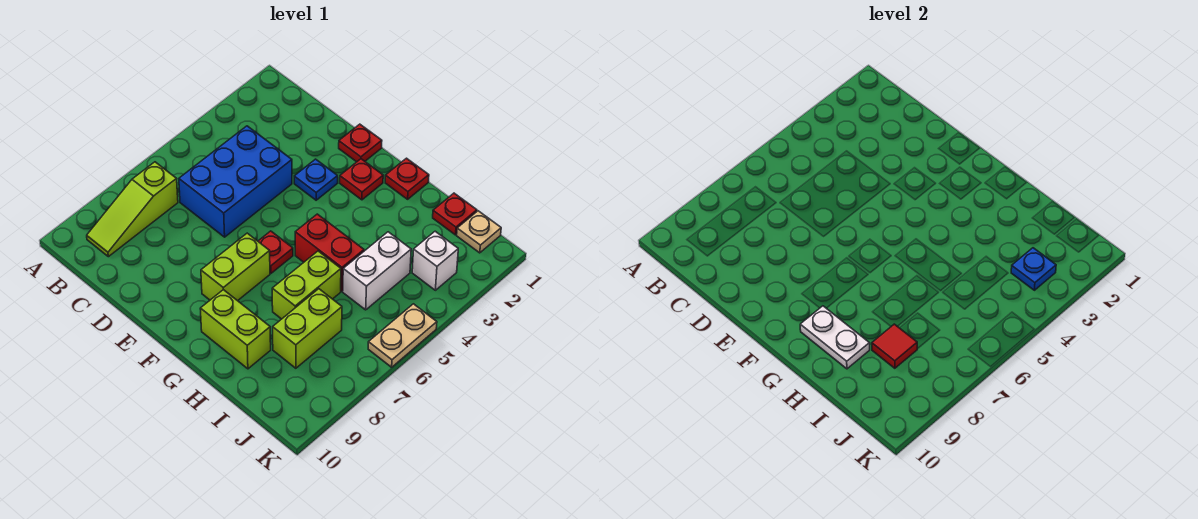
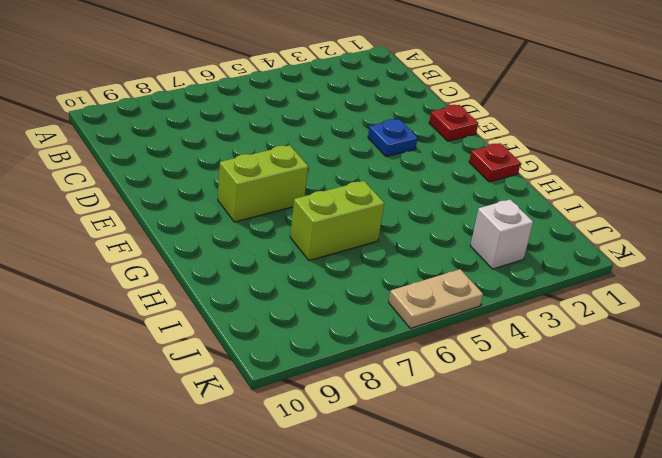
none -> lime 1x3 slope [87,162,178,257]
none -> blue 2x3 brick [179,126,292,237]
none -> red 1x1 plate [340,159,383,200]

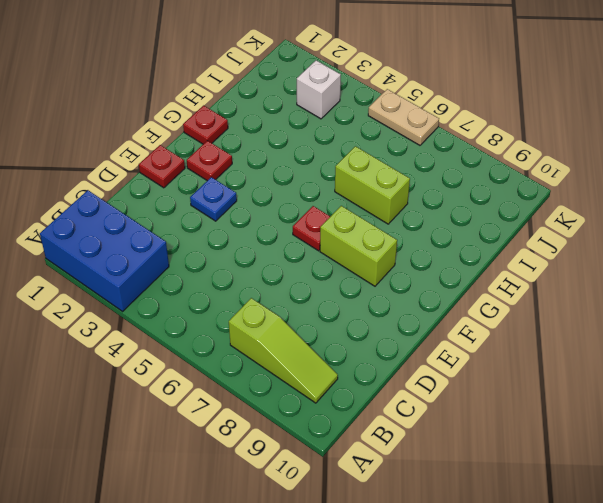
blue 2x3 brick [40,190,169,311] -> blue 2x3 brick moved to [179,126,292,237]
none -> red 1x2 brick [295,214,364,291]
none -> lime 1x2 brick [200,290,271,369]
none -> red 1x1 plate [433,193,477,235]

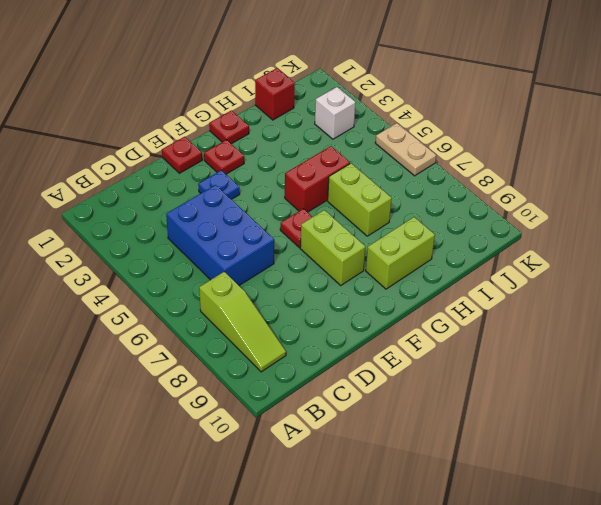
red 1x1 brick [255,68,295,120] -> red 1x1 plate [433,193,477,235]
none -> white 1x2 brick [343,232,411,310]
none -> lime 1x2 brick [273,289,342,368]
none -> tan 1x1 plate [457,211,501,253]

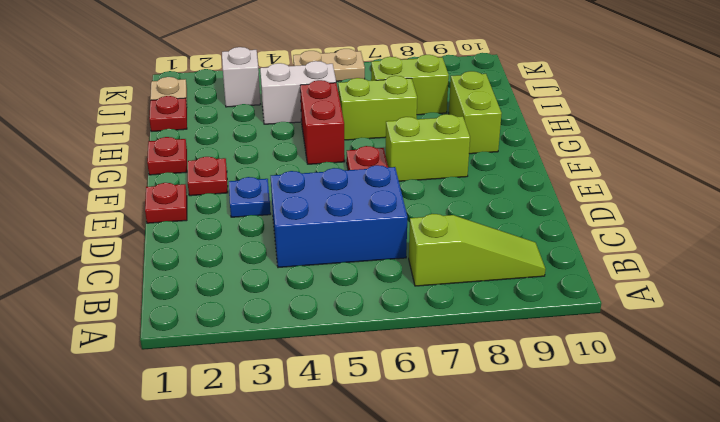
none -> white 1x2 plate [800,306,870,369]
none -> red 1x1 tile [872,324,917,368]
none -> blue 1x1 plate [1011,248,1056,290]

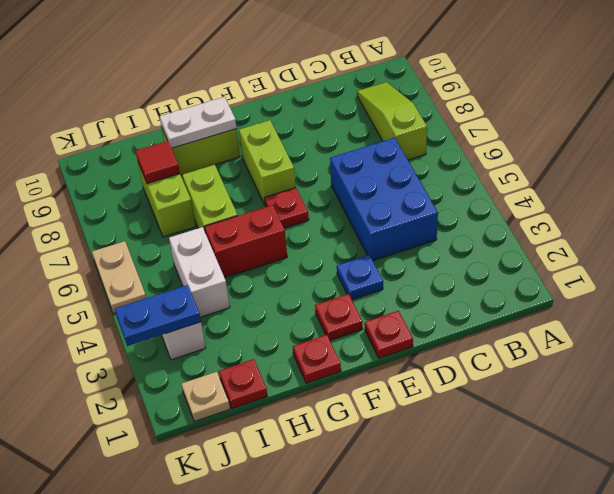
blue 1x2 plate [115,285,201,346] -> blue 1x1 plate [1011,248,1056,290]

